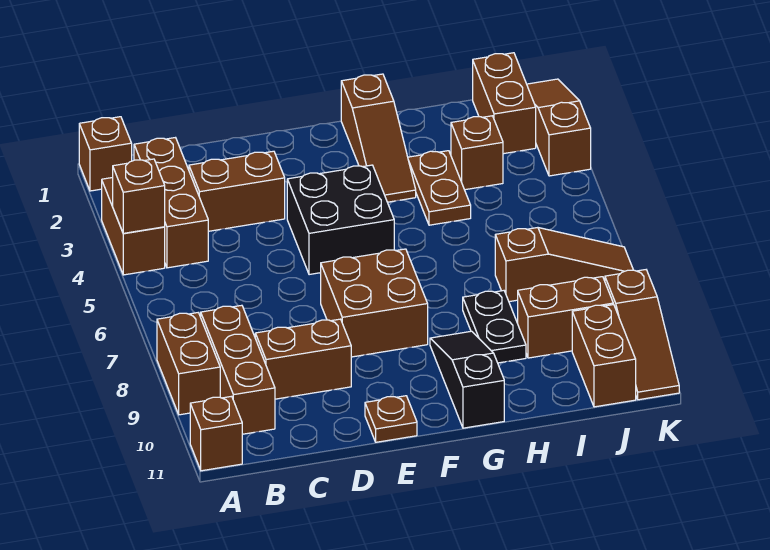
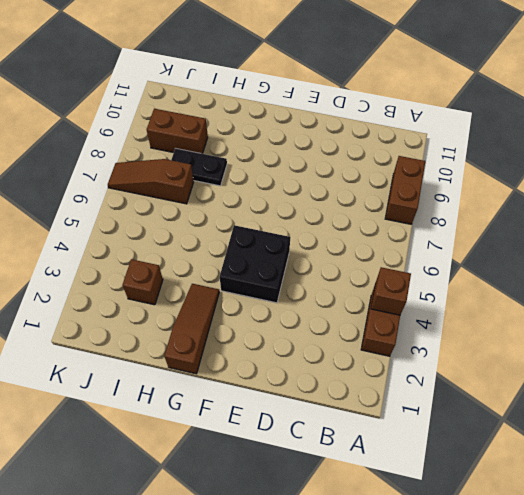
black 1x2 plate [171,148,227,186] -> black 1x2 plate turned to [463,291,526,363]
none -> brown 1x1 brick [79,117,132,191]
none -> brown 1x1 brick [190,396,242,471]
none -> brown 1x3 brick [134,138,208,268]

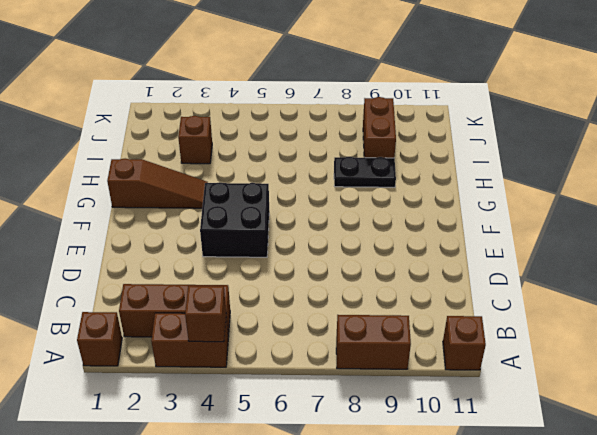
none -> brown 1x3 brick [201,305,275,434]
none -> brown 1x2 brick [189,151,285,231]
none -> brown 1x2 brick [255,319,351,399]

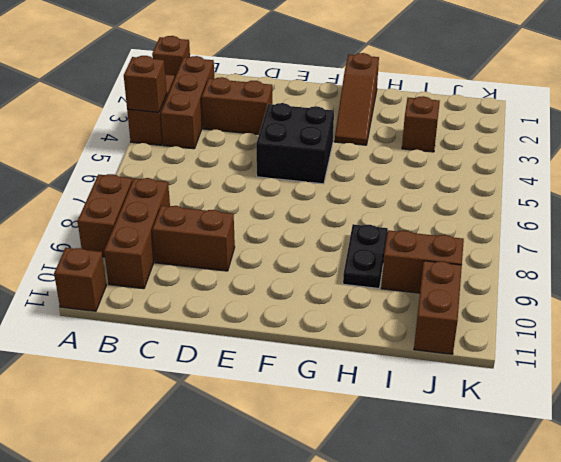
none -> brown 2x2 brick [321,249,428,357]
none -> brown 1x1 plate [365,396,417,442]
none -> black 1x3 slope [430,331,504,428]

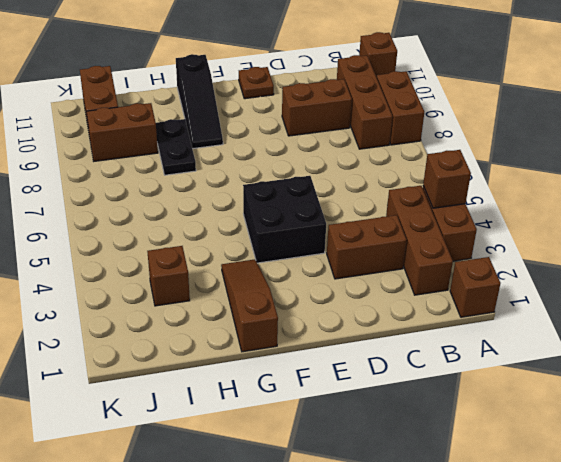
none -> brown 2x2 brick [321,249,428,357]
none -> brown 1x2 plate [408,151,471,225]
none -> brown 1x3 slope [495,228,633,302]

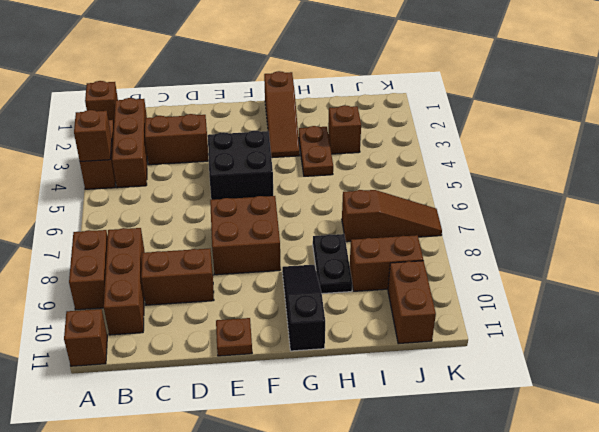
none -> brown 1x2 brick [473,53,536,154]
none -> brown 1x3 slope [527,79,591,176]
none -> brown 1x3 slope [605,270,679,400]

